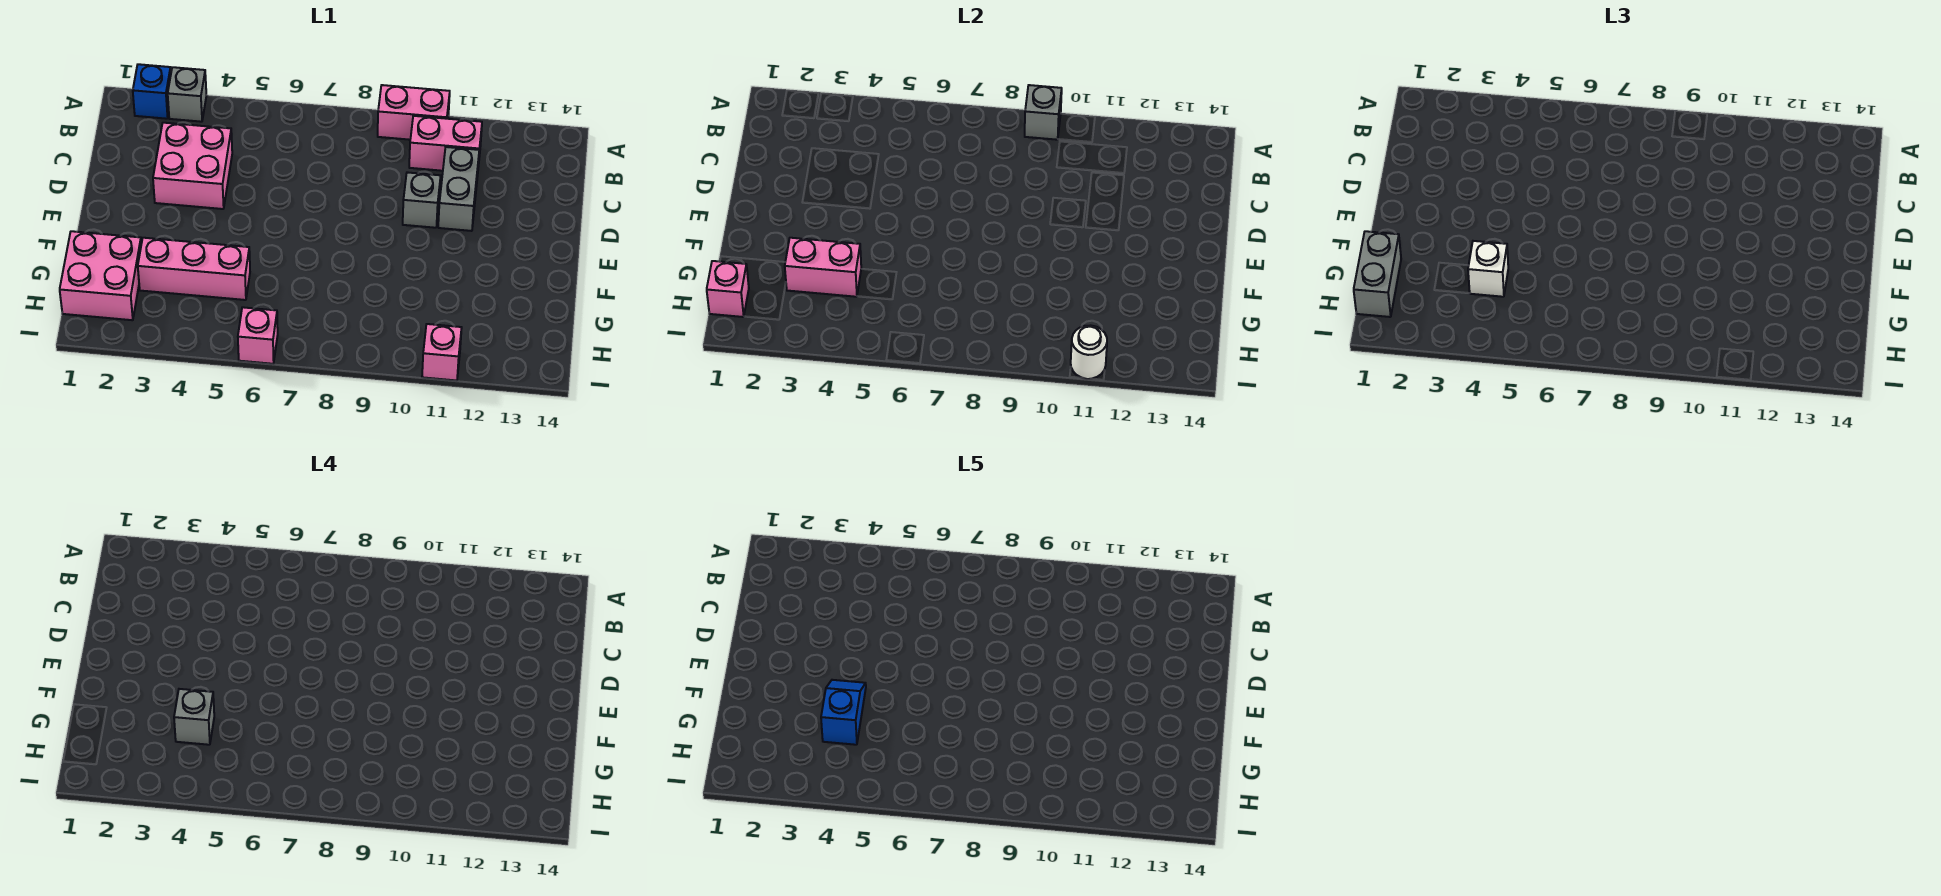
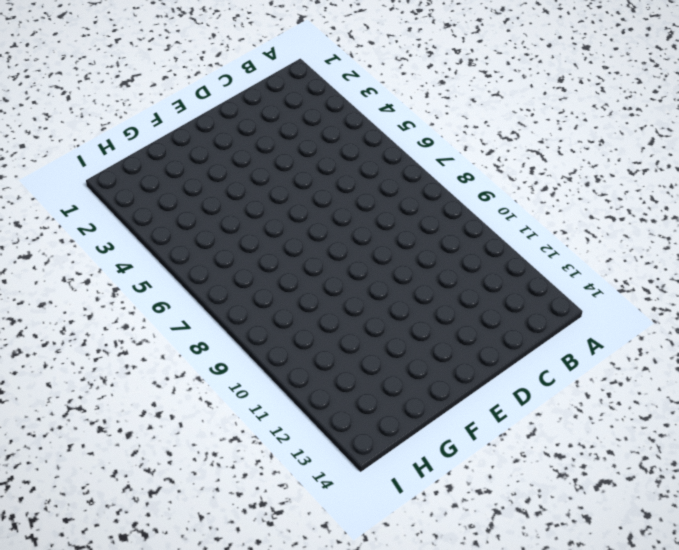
none -> blue 1x1 brick [133,64,171,119]
none -> grey 1x1 brick [168,67,206,122]
none -> pink 1x2 brick [378,85,450,140]

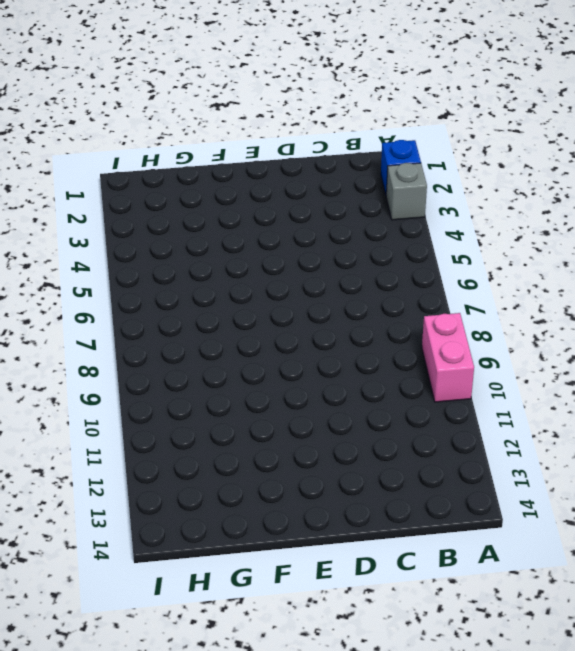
none -> pink 1x2 brick [409,116,482,171]
none -> pink 2x2 brick [153,123,232,209]
none -> grey 1x2 brick [438,147,479,231]

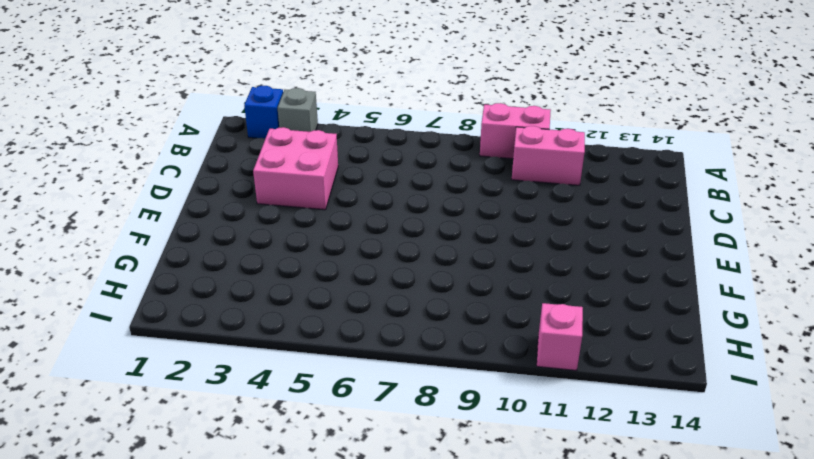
none -> grey 1x2 brick [438,147,479,231]
none -> grey 1x1 brick [403,172,441,228]
none -> pink 2x2 brick [60,231,141,320]

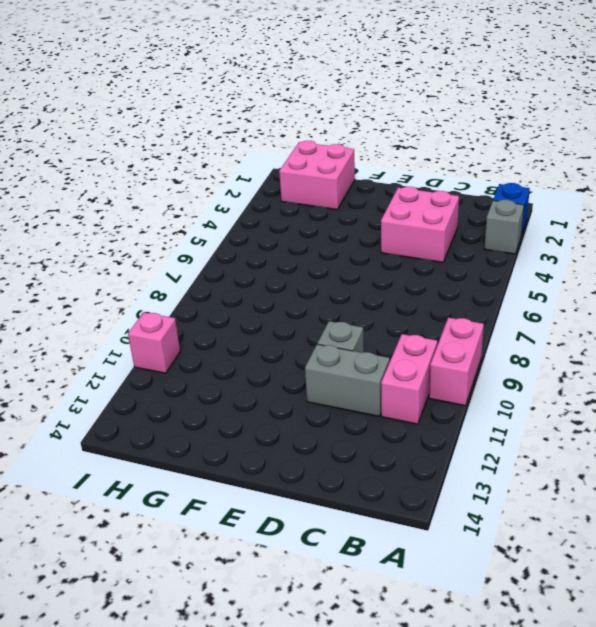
none -> pink 1x3 brick [138,238,250,300]
none -> pink 1x1 brick [238,307,278,364]
none -> grey 1x1 brick [1025,85,1062,140]

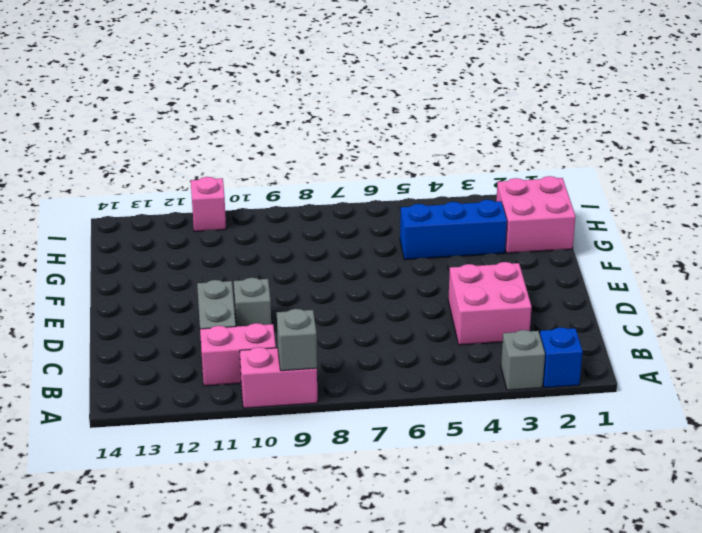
blue 1x3 brick [400,200,507,260] -> pink 1x3 brick [138,238,250,300]
none -> pink 1x1 brick [238,307,278,364]
none -> pink 1x2 brick [785,238,861,297]
none -> pink 1x1 brick [707,261,749,317]

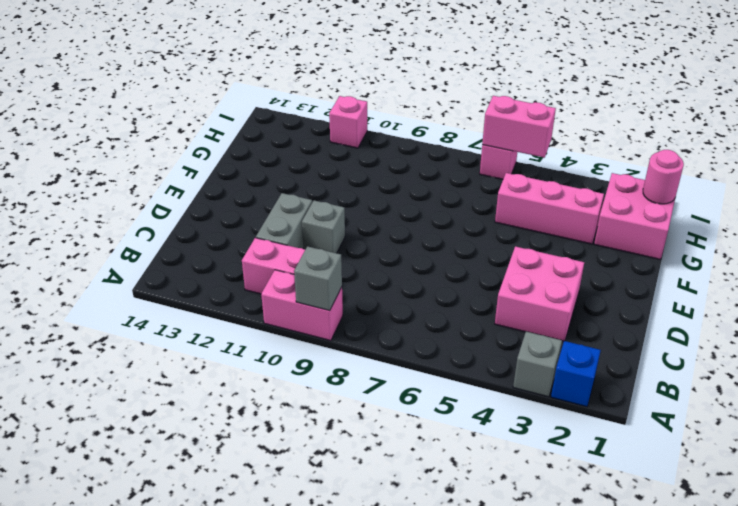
pink 1x1 round brick [643,150,684,204] -> pink 1x1 brick [707,261,749,317]
pink 1x2 brick [482,96,556,158] -> pink 1x2 brick moved to [785,238,861,297]
none -> white 1x1 round brick [1071,325,1107,379]
none -> grey 1x2 brick [1354,231,1401,317]
none -> white 1x1 brick [1468,241,1508,297]

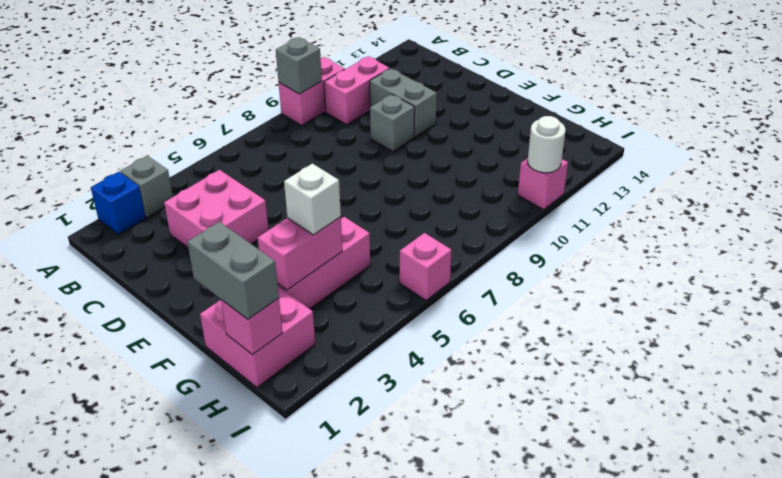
none -> grey 1x1 brick [174,689,214,745]
none -> blue 1x2 slope [821,680,866,745]

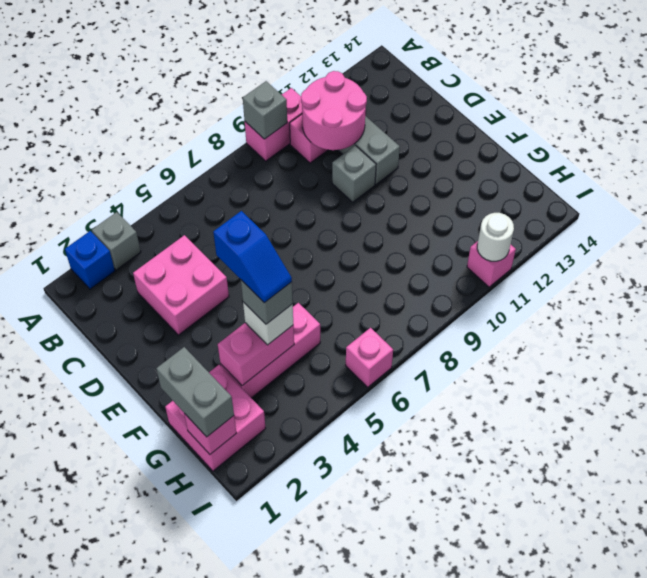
pink 2x2 round brick [301,71,367,150] -> none
blue 1x2 slope [213,211,292,303] -> blue 1x2 slope turned to [821,680,866,745]

